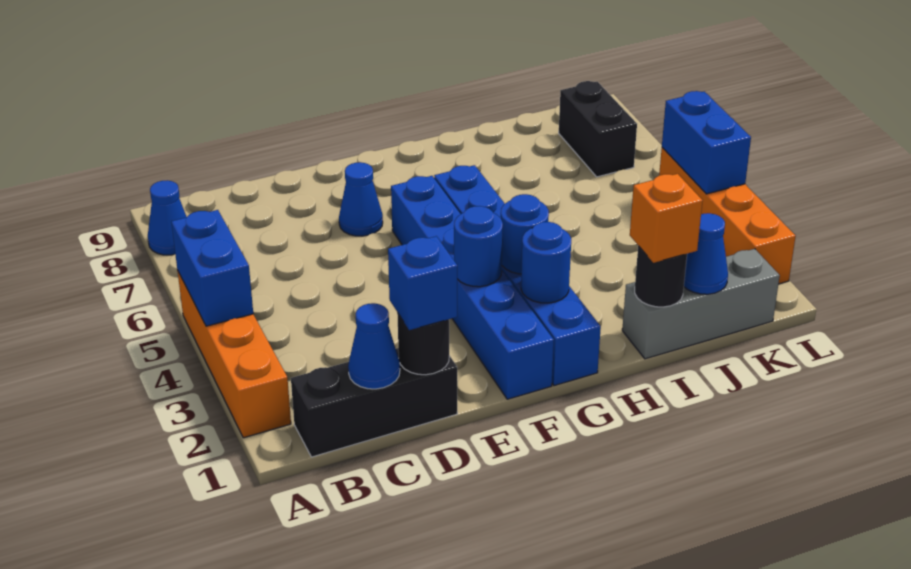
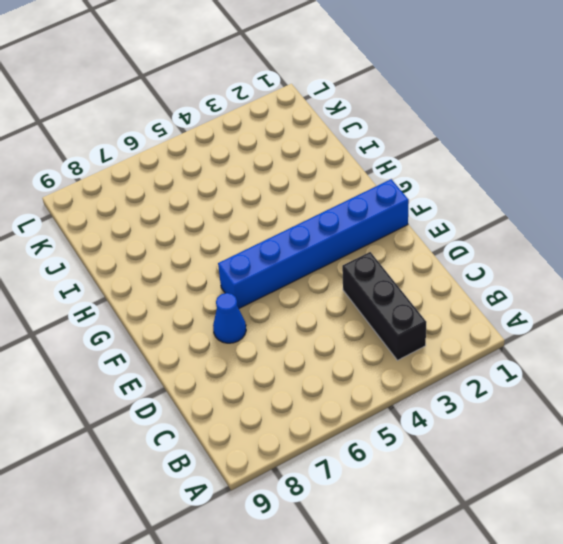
black 1x3 brick [342,252,426,360] -> black 1x3 brick moved to [291,348,457,457]
none -> orange 1x4 brick [177,270,291,438]
none -> blue 1x1 cone [148,180,186,255]
none -> blue 1x6 brick [434,165,601,386]

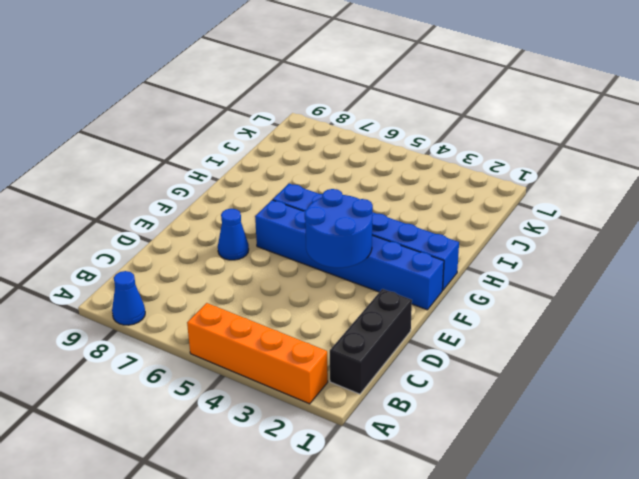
blue 2x2 round brick [305,189,373,268] -> blue 1x1 round brick [454,206,503,287]
none -> grey 1x3 brick [622,249,780,359]
none -> black 1x2 brick [559,81,637,177]
none -> orange 1x4 brick [659,148,796,284]

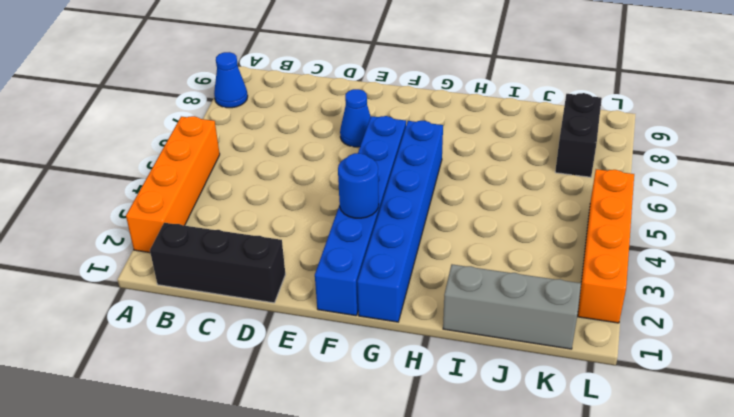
none -> blue 1x2 brick [171,210,253,326]
none -> blue 1x1 cone [348,303,400,389]
none -> black 1x1 round brick [397,313,449,375]

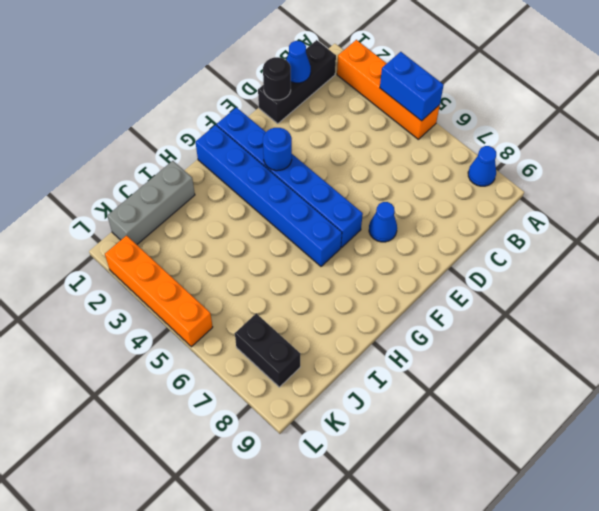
none -> blue 1x1 round brick [521,222,571,303]
none -> blue 1x1 round brick [501,194,549,274]
none -> black 1x1 round brick [635,246,687,307]

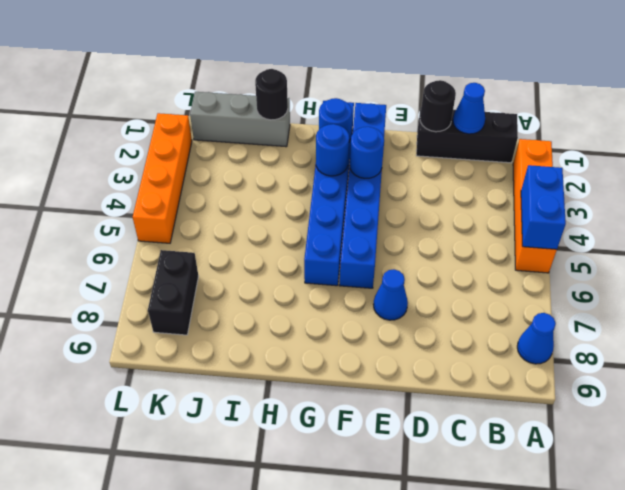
none -> blue 1x1 cone [684,213,728,294]
none -> blue 1x2 brick [662,91,751,194]
none -> blue 1x1 brick [388,236,457,330]

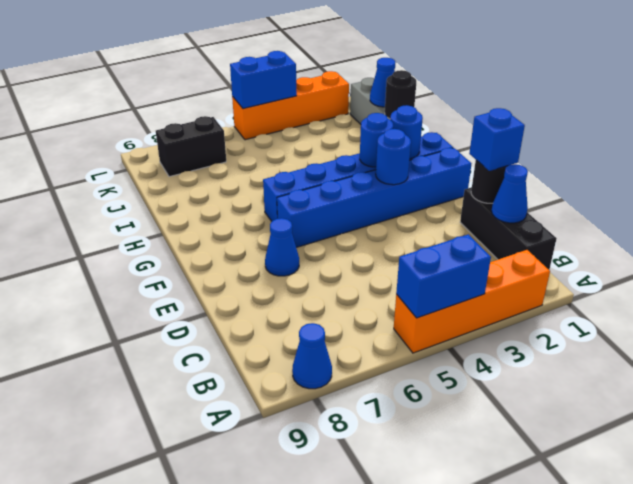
none -> orange 1x1 brick [630,174,703,263]

